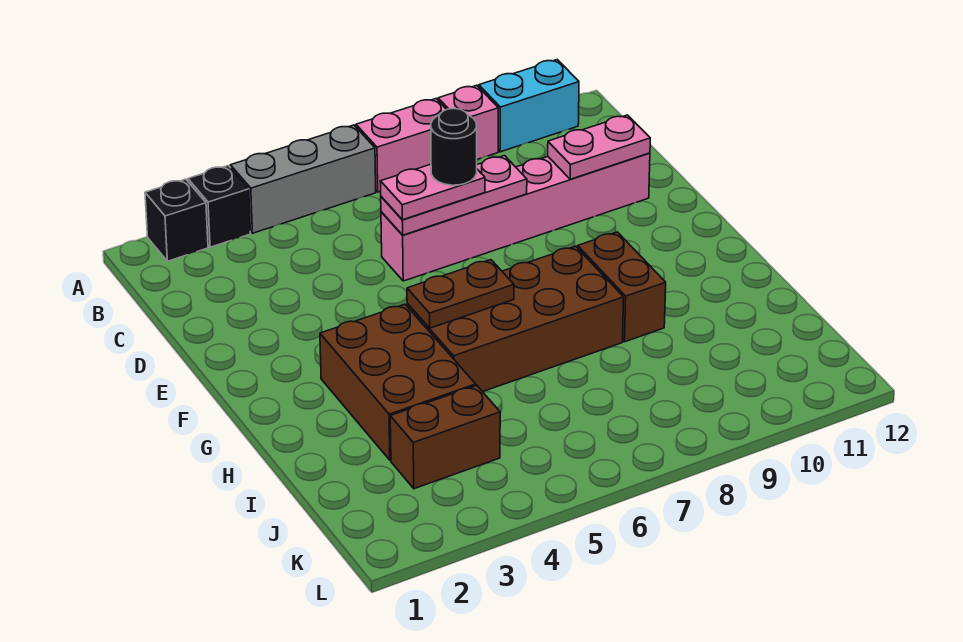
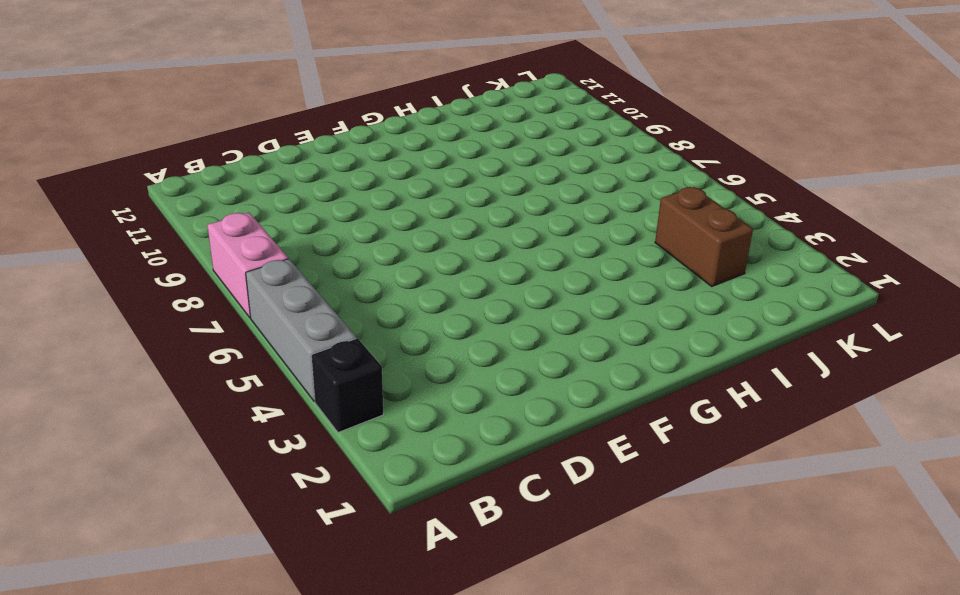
none -> black 1x1 brick [145,179,208,261]
none -> pink 1x1 brick [438,85,498,159]
none -> cyan 1x2 brick [479,60,579,152]

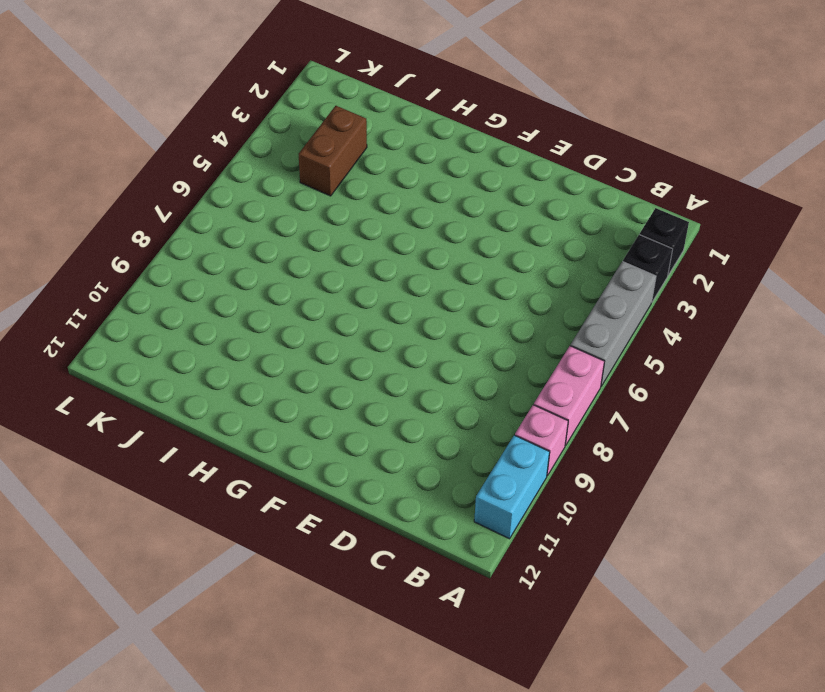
none -> pink 1x6 brick [381,153,650,281]
none -> brown 2x3 brick [320,304,476,460]
none -> brown 2x4 brick [407,246,624,392]

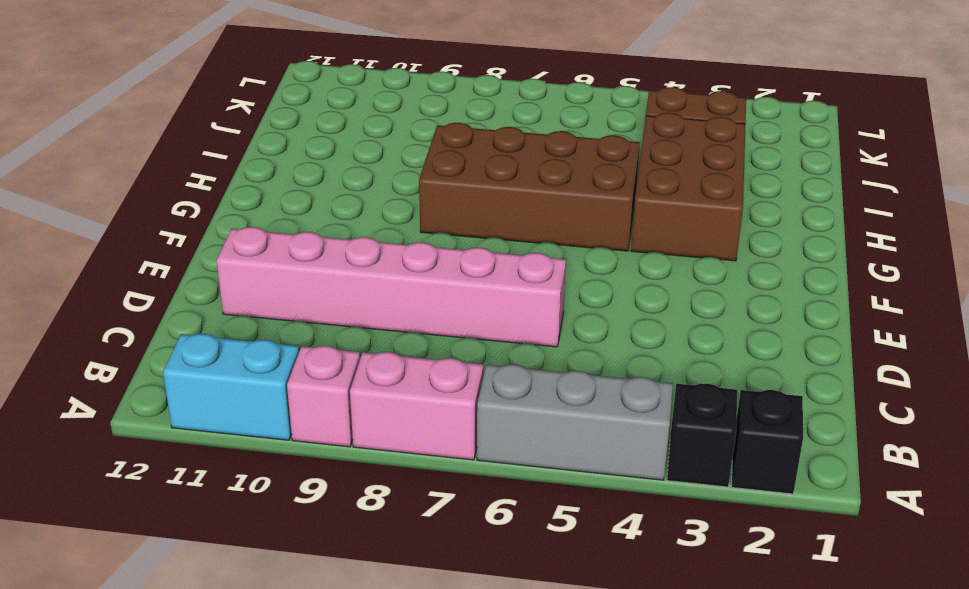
none -> brown 1x2 brick [578,232,666,342]
none -> pink 1x3 plate [381,156,527,235]
none -> pink 1x2 plate [548,115,650,179]

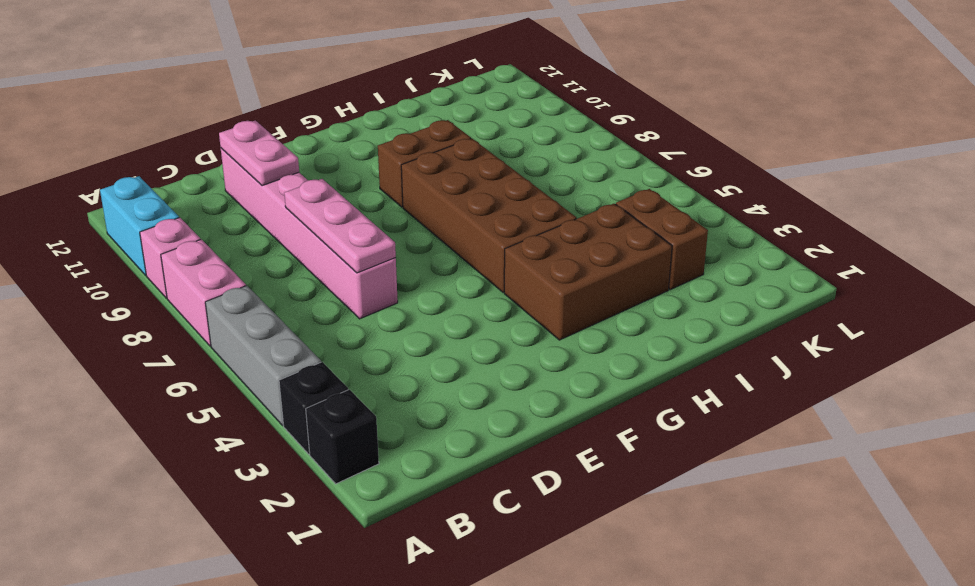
none -> brown 1x2 plate [407,260,514,328]
none -> pink 1x2 plate [380,164,485,220]
none -> black 1x1 round brick [431,109,477,185]

